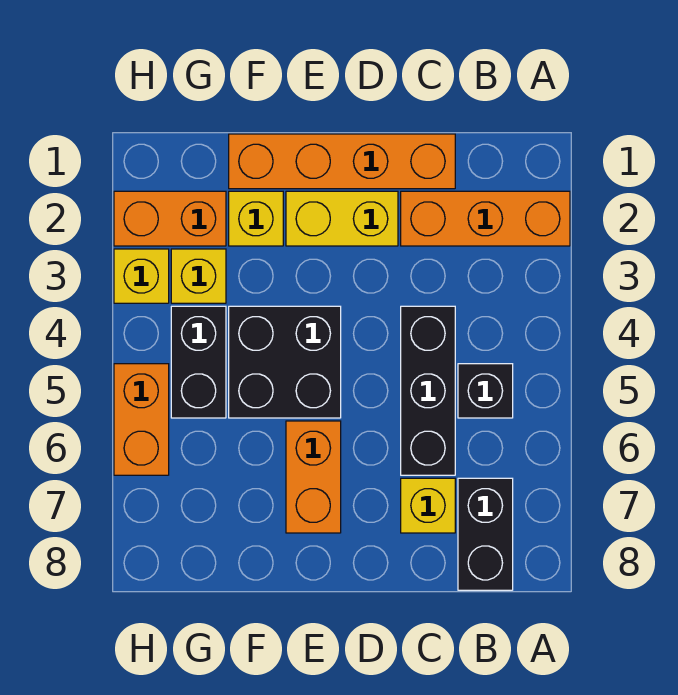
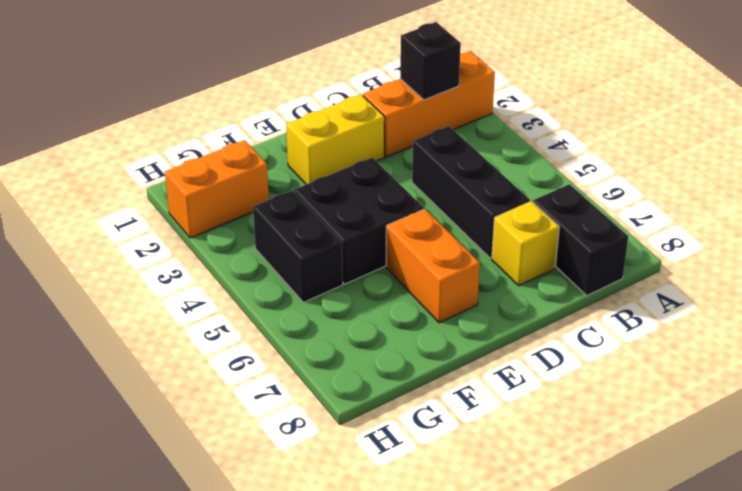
black 1x1 brick [400,22,461,100] -> black 1x1 brick moved to [458,364,513,418]
none -> orange 1x4 brick [229,134,455,189]
none -> yellow 1x1 brick [229,191,283,246]
none -> yellow 1x1 brick [171,249,226,303]

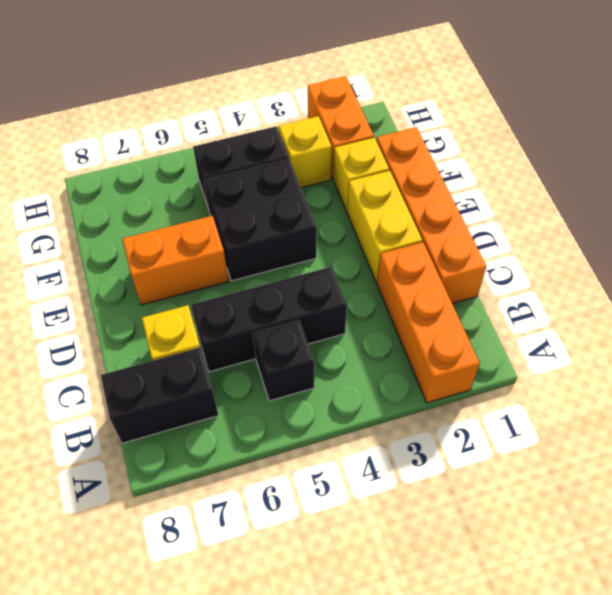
none -> yellow 1x1 brick [114,249,169,303]
none -> orange 1x2 brick [114,364,169,475]

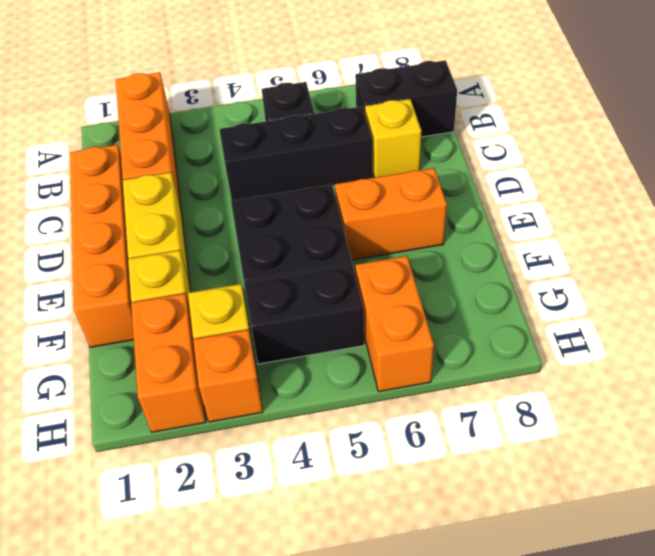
orange 1x2 brick [355,256,434,392] -> orange 1x2 brick turned to [114,364,169,475]
orange 1x1 brick [193,330,263,422] -> yellow 1x1 brick [114,249,169,303]

